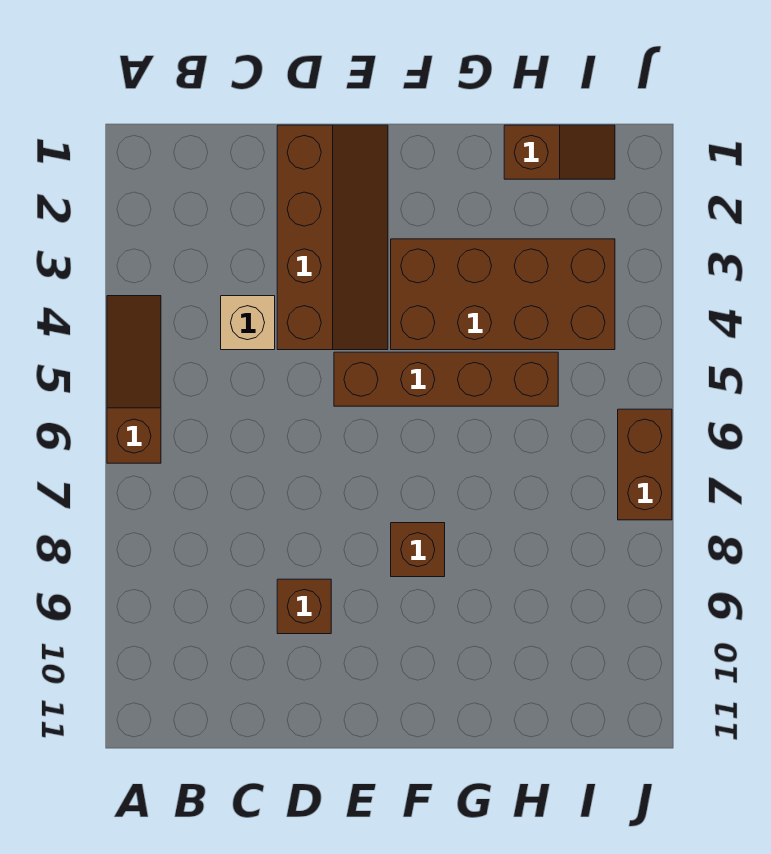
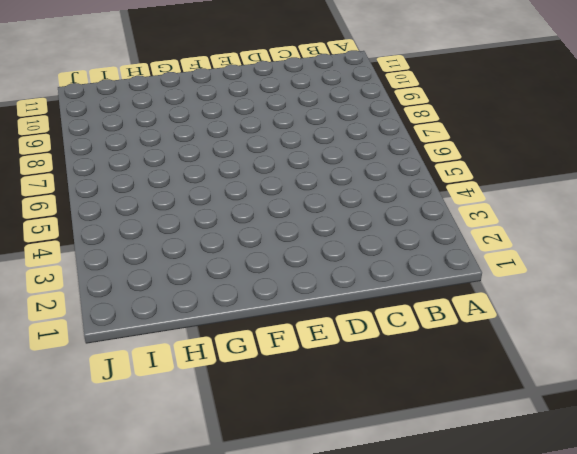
none -> brown 1x3 slope [107,296,161,463]
none -> tan 1x1 brick [221,296,275,350]

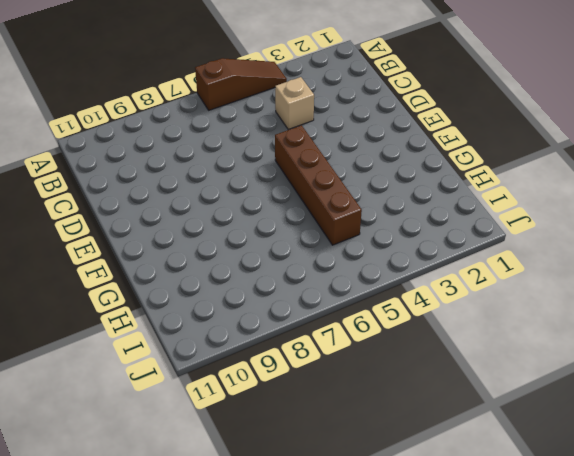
none -> brown 2x4 slope [277,125,388,350]
none -> brown 1x1 brick [277,579,331,634]

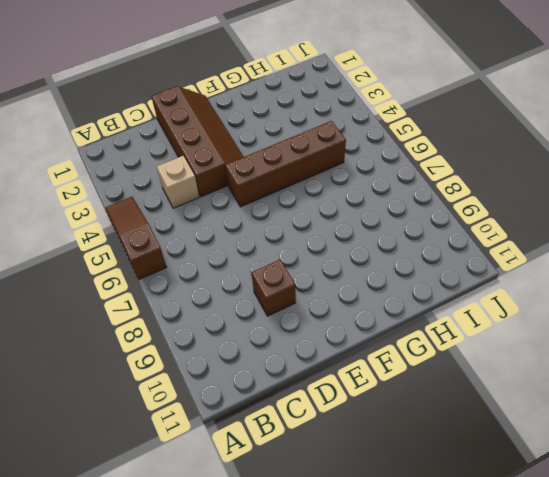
none -> brown 2x4 brick [391,239,615,350]
none -> brown 1x1 brick [391,523,445,577]

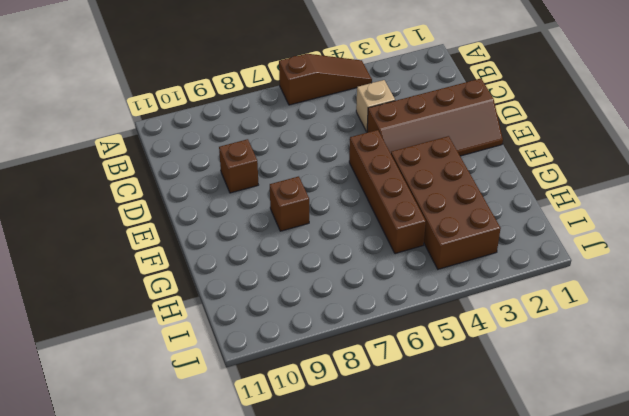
none -> brown 1x2 slope [504,125,615,179]
none -> brown 1x2 brick [618,409,672,520]

